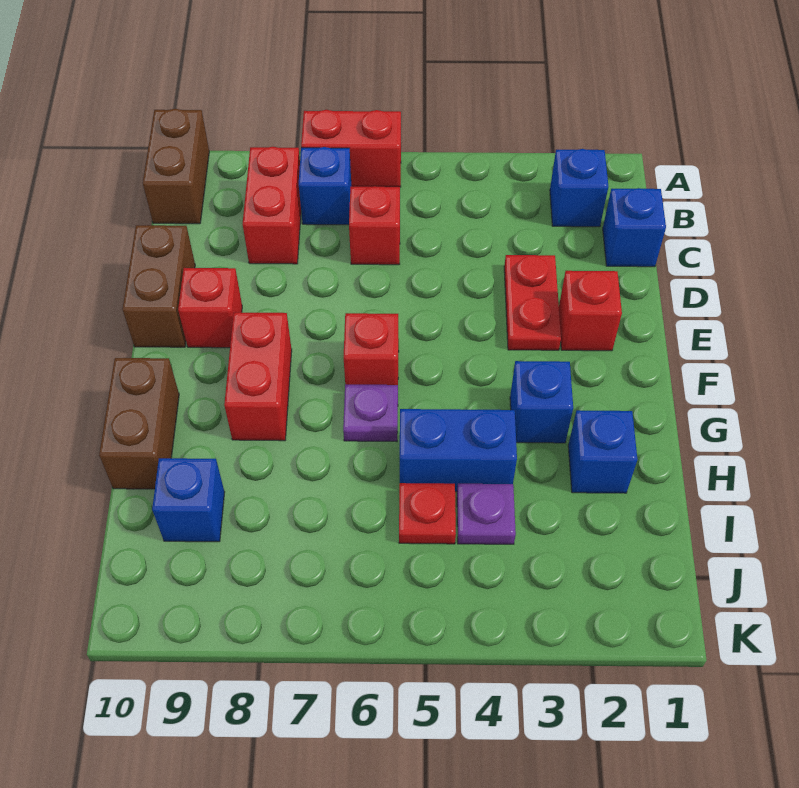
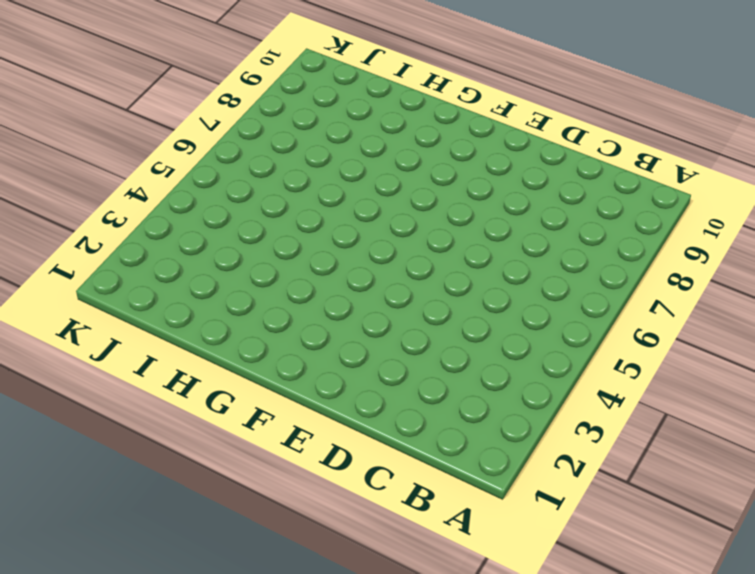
none -> red 1x2 brick [301,110,401,187]
none -> brown 1x2 brick [143,109,209,224]
none -> blue 1x1 brick [550,149,608,227]

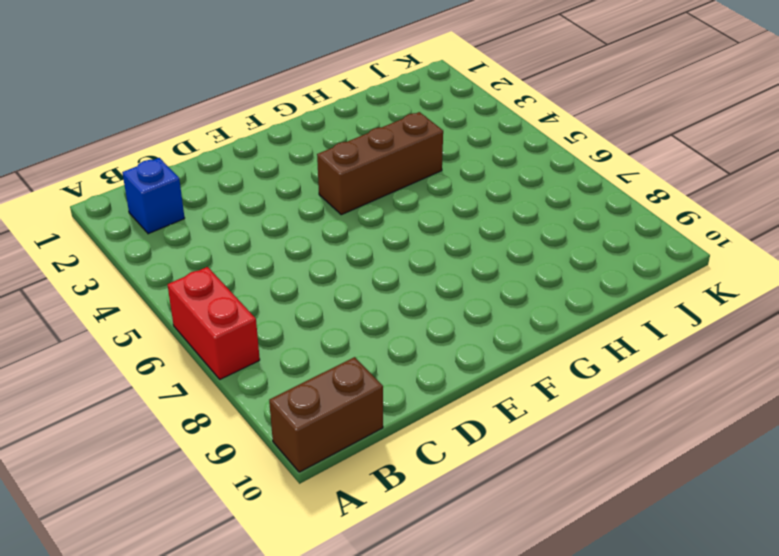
brown 1x3 brick [317,112,443,215] -> blue 1x2 brick [400,409,517,492]
none -> blue 1x1 brick [299,147,351,225]
none -> red 1x2 brick [243,147,301,264]
none -> blue 1x1 brick [603,188,666,267]

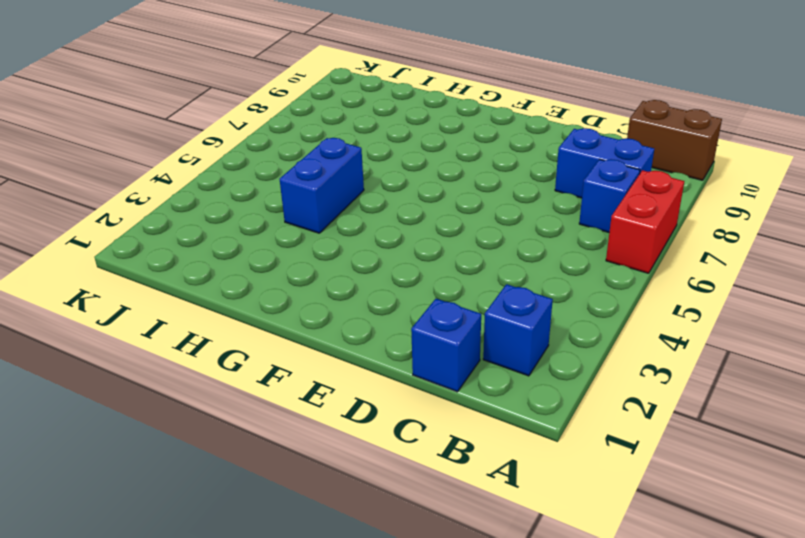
blue 1x2 brick [555,128,654,198] -> red 1x2 brick [243,147,301,264]
none -> red 1x1 brick [349,186,400,265]
none -> red 1x2 plate [504,255,561,350]
none -> brown 1x2 brick [123,225,195,347]

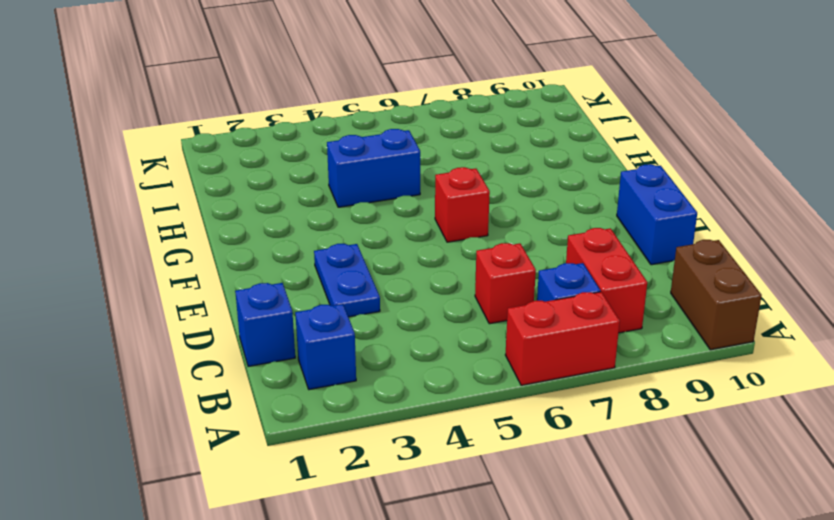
blue 1x2 plate [314,244,380,317] -> red 1x2 plate [504,255,561,350]
blue 1x2 brick [617,164,697,265] -> brown 1x2 brick [123,225,195,347]
none -> red 1x1 brick [559,271,622,351]
none -> red 1x1 brick [178,268,242,348]
none -> red 1x2 brick [224,312,292,441]

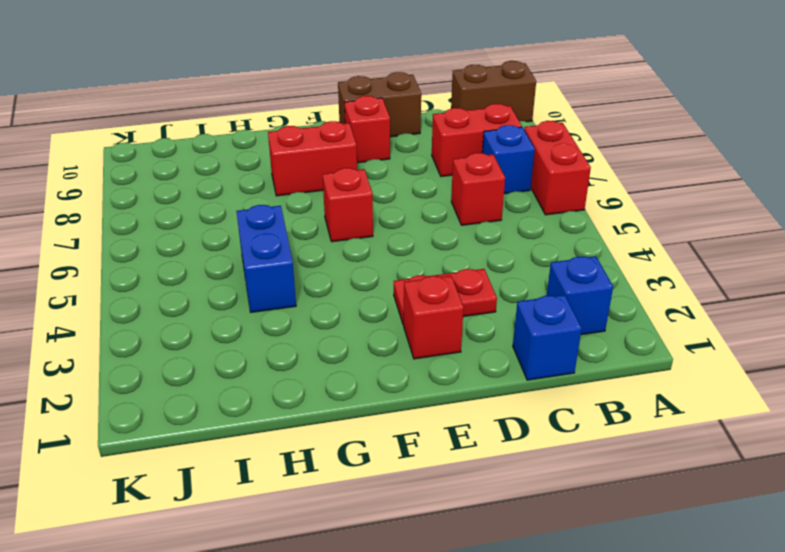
none -> blue 1x1 brick [510,361,573,443]
none -> purple 1x1 plate [343,384,398,441]
none -> brown 1x2 brick [99,358,179,489]

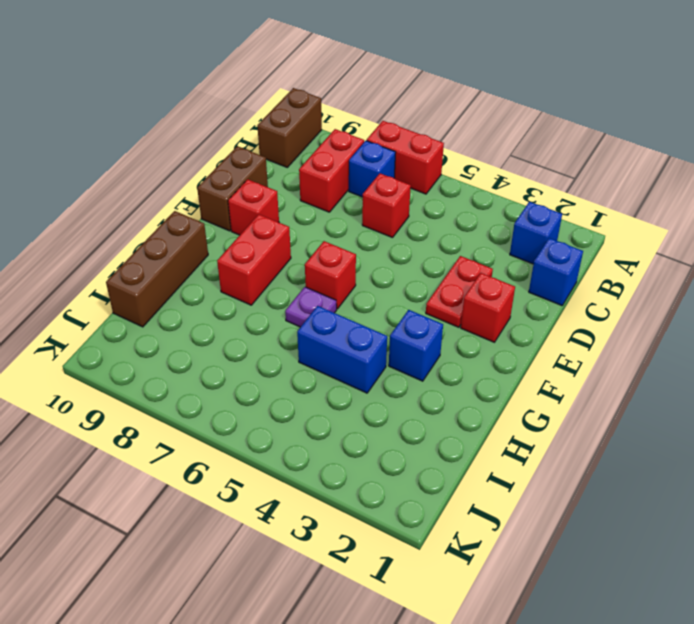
brown 1x3 brick [106,211,208,327] -> brown 1x2 brick [99,358,179,489]
none -> blue 1x1 brick [568,410,637,493]
none -> purple 1x1 plate [457,484,516,544]
none -> red 1x1 plate [399,483,456,544]

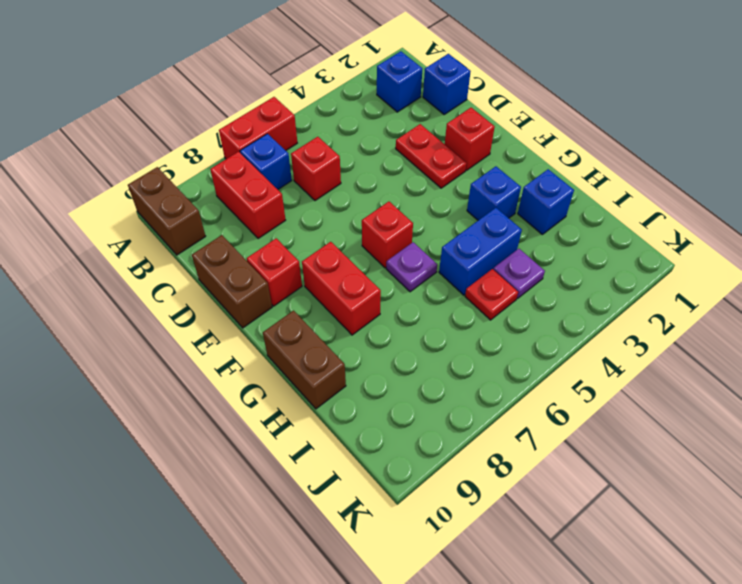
none -> blue 1x1 brick [152,458,225,542]

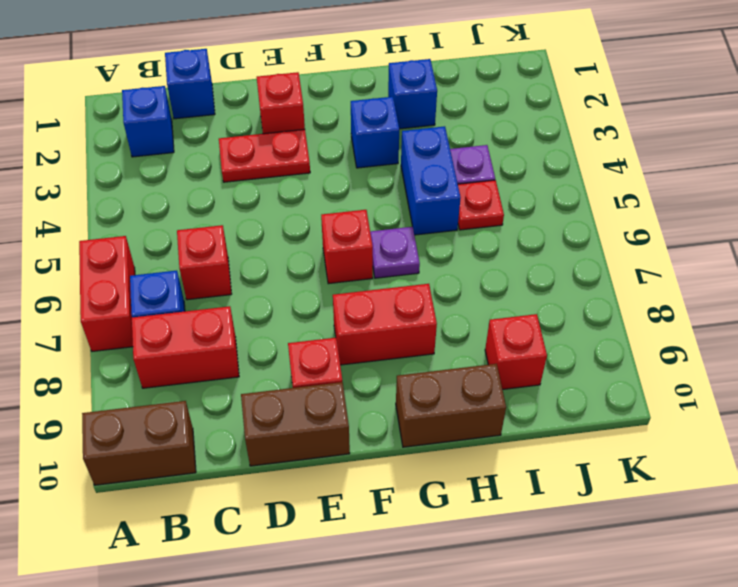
red 1x1 brick [485,314,547,389] -> blue 1x1 brick [152,458,225,542]

